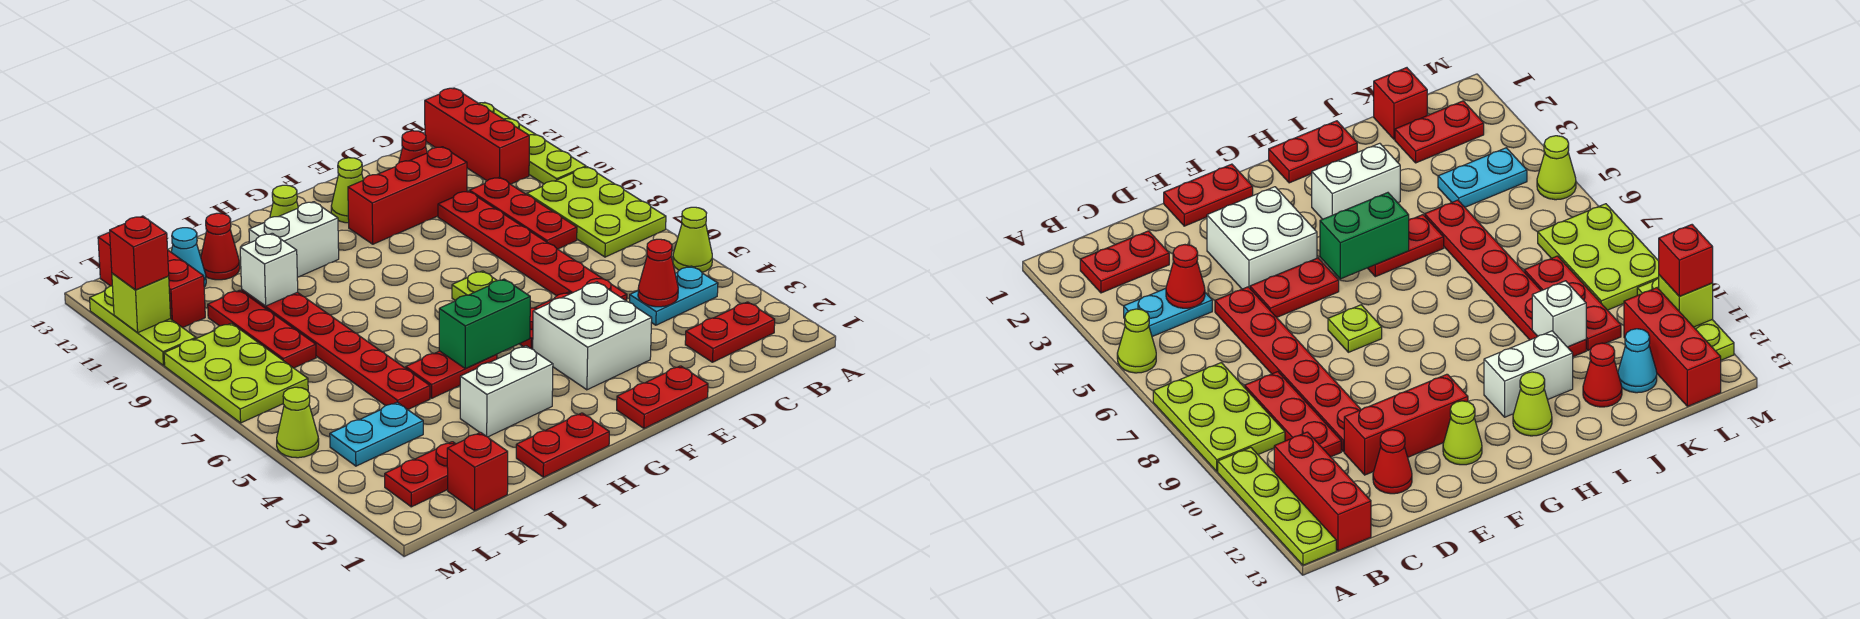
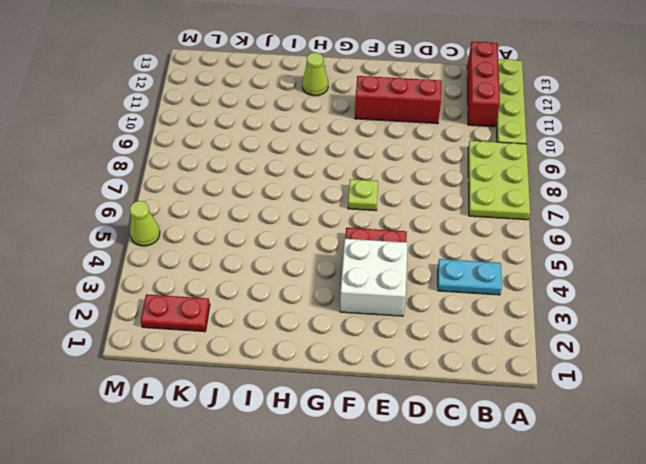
none -> lime 1x1 cone [673,207,712,272]
none -> red 1x2 plate [685,302,775,362]
none -> red 1x3 plate [470,177,577,249]
none -> red 1x6 plate [438,191,627,301]

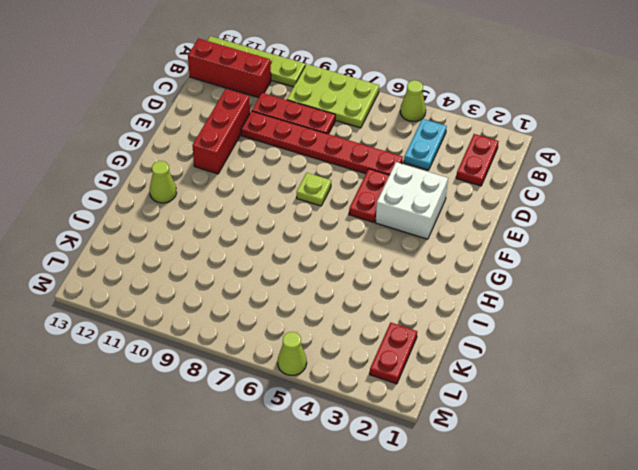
none -> red 1x1 cone [399,131,427,162]
none -> red 1x2 plate [617,366,708,428]
none -> lime 1x1 cone [331,158,363,223]
none -> red 1x2 plate [516,413,609,477]

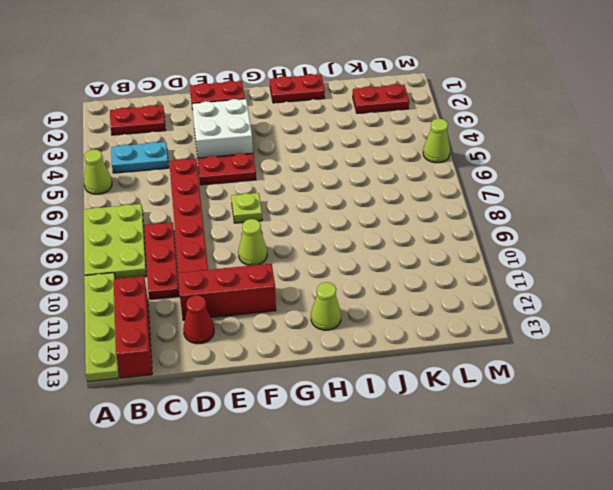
lime 1x1 cone [238,219,267,266] -> lime 1x1 cone moved to [331,158,363,223]
none -> white 1x2 brick [460,346,553,437]
none -> red 1x2 plate [406,351,497,398]
none -> white 1x2 brick [249,202,339,277]
none -> red 1x6 plate [242,290,430,409]

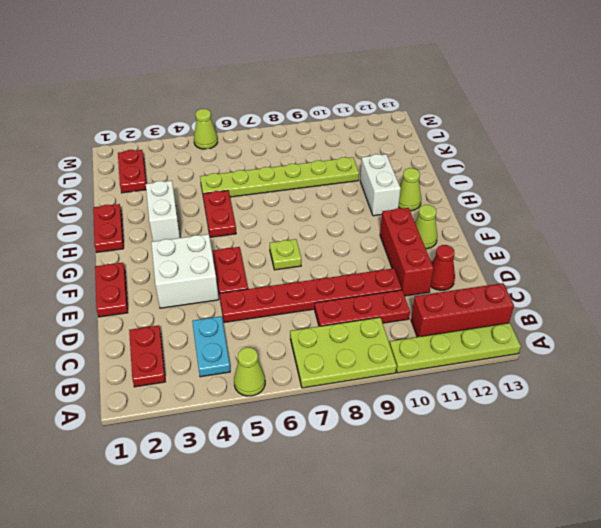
lime 1x6 plate [200,157,359,197] -> red 1x6 plate [242,290,430,409]
none -> red 1x1 cone [201,213,240,280]
none -> red 1x1 brick [447,433,508,511]
none -> cyan 1x2 plate [330,402,423,466]
none -> red 1x3 plate [208,290,316,368]

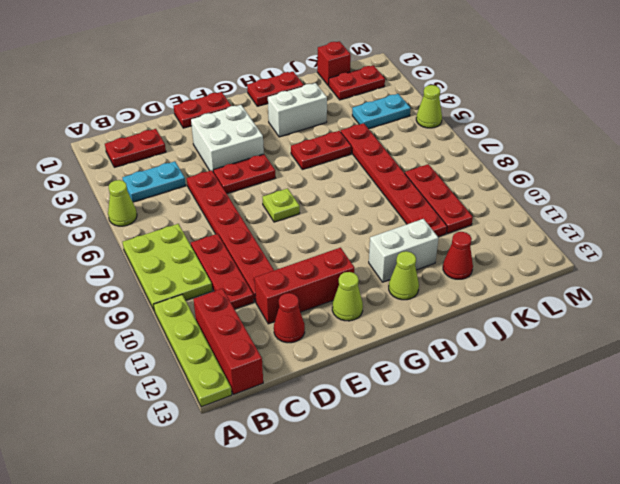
none -> cyan 1x1 cone [171,228,206,287]
none -> lime 2x3 plate [164,323,308,423]
none -> red 1x3 brick [98,232,205,328]
none -> lime 1x3 plate [90,286,196,365]

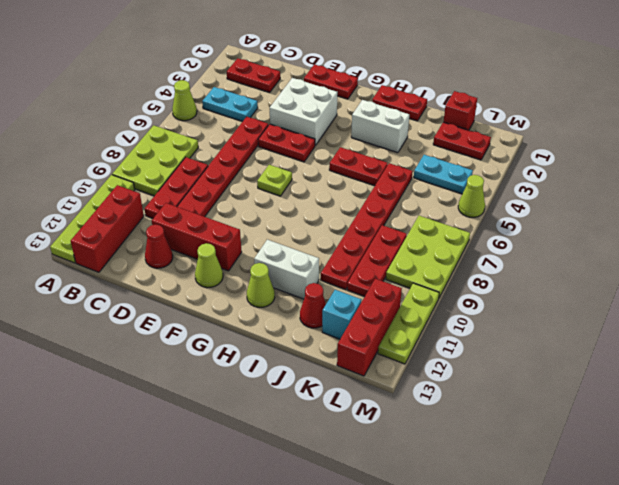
cyan 1x1 brick [322,290,362,339] -> cyan 1x1 cone [171,228,206,287]
none -> red 1x1 cone [638,239,678,307]
none -> green 1x2 brick [439,279,530,368]
none -> white 1x1 brick [240,233,298,306]
none -> lime 1x1 brick [112,273,171,332]

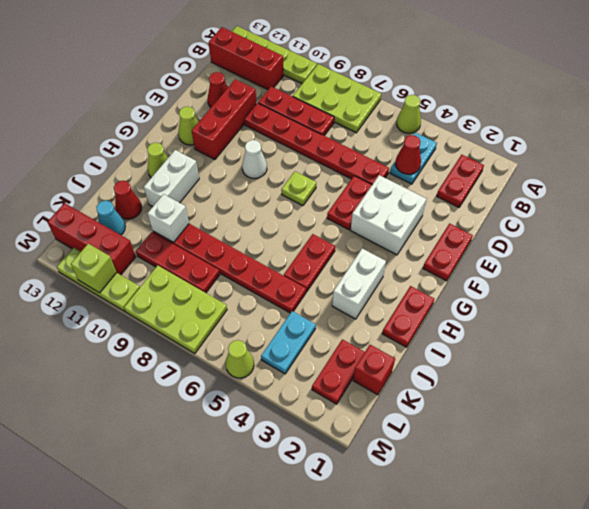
white 1x1 cone [242,140,267,179] -> none
none -> green 1x2 brick [439,279,530,368]
none -> red 1x1 brick [110,216,169,290]

